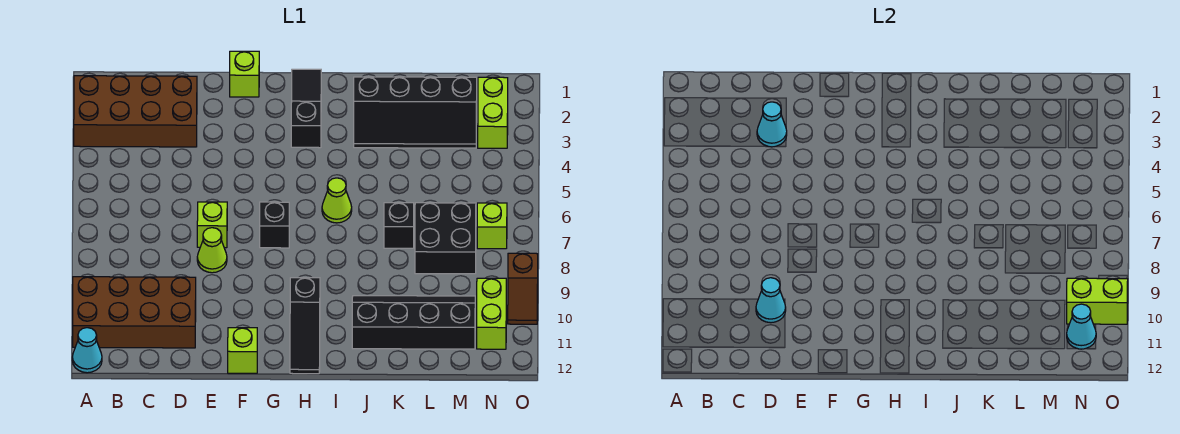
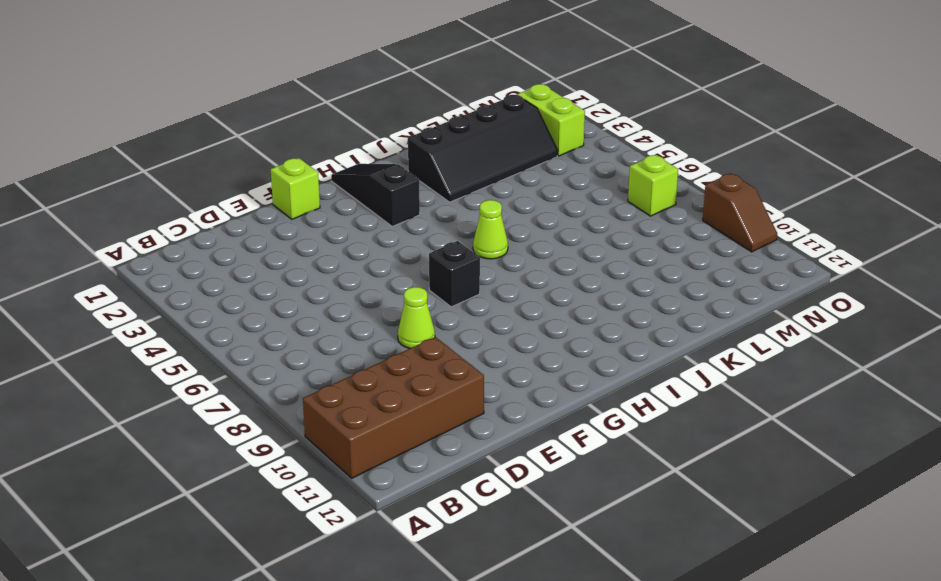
none -> brown 2x4 brick [74,76,197,147]
none -> cyan 1x1 cone [72,328,102,373]
none -> lime 1x1 brick [197,202,227,248]

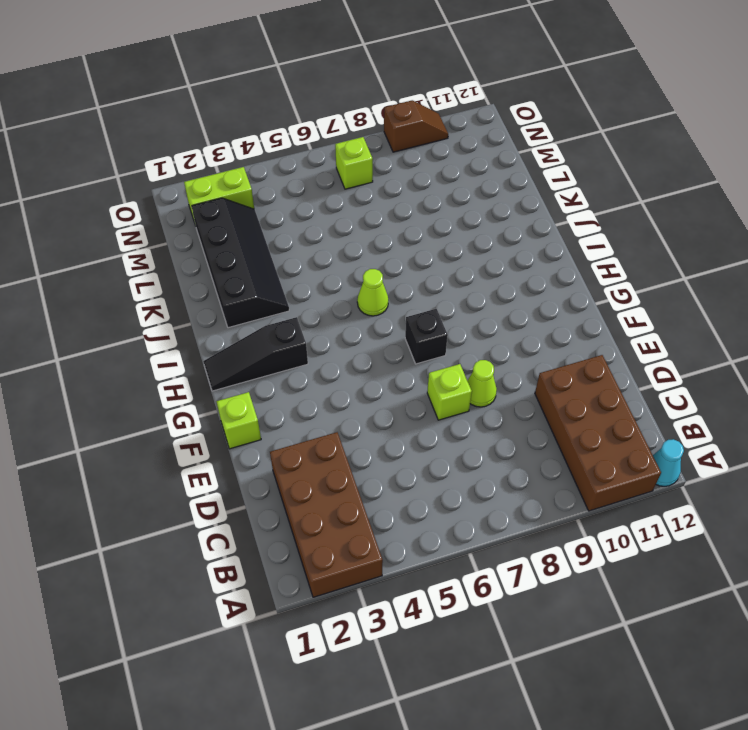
none -> lime 1x1 brick [228,328,257,373]
none -> black 1x3 slope [290,278,320,374]
none -> black 2x4 slope [352,296,475,349]

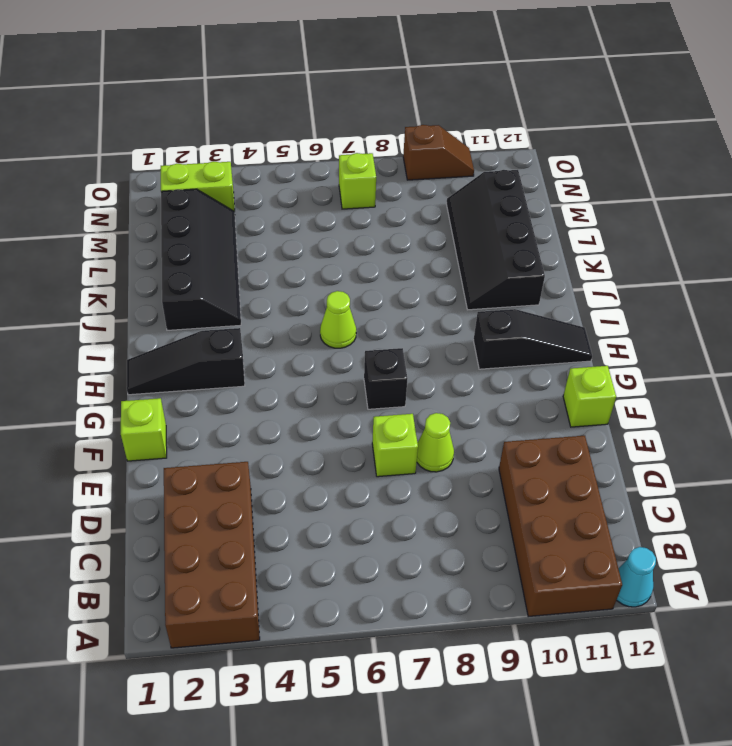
none -> black 1x1 brick [384,203,414,248]
none -> black 2x2 brick [415,203,476,274]
none -> lime 1x2 brick [477,278,506,349]

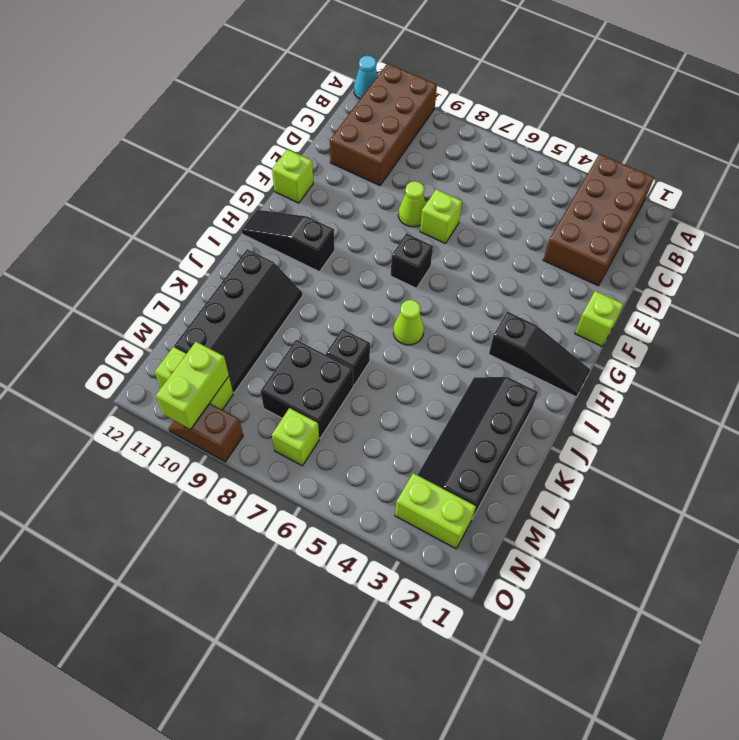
none -> cyan 1x1 cone [757,102,787,147]
none -> cyan 1x1 cone [756,278,786,323]
none -> cyan 1x1 cone [1067,304,1096,349]

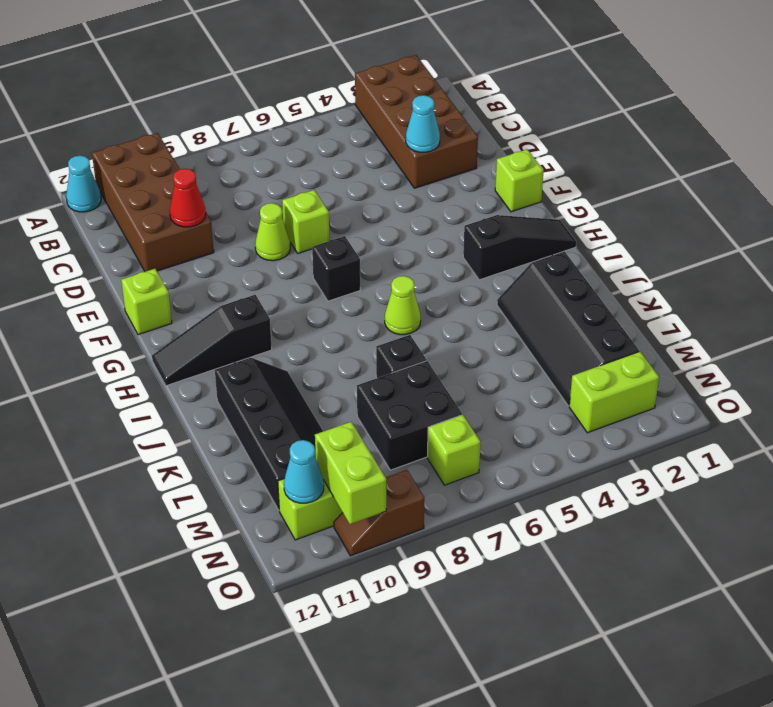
red 1x1 cone [170,169,206,227] -> cyan 1x1 cone [756,278,786,323]

